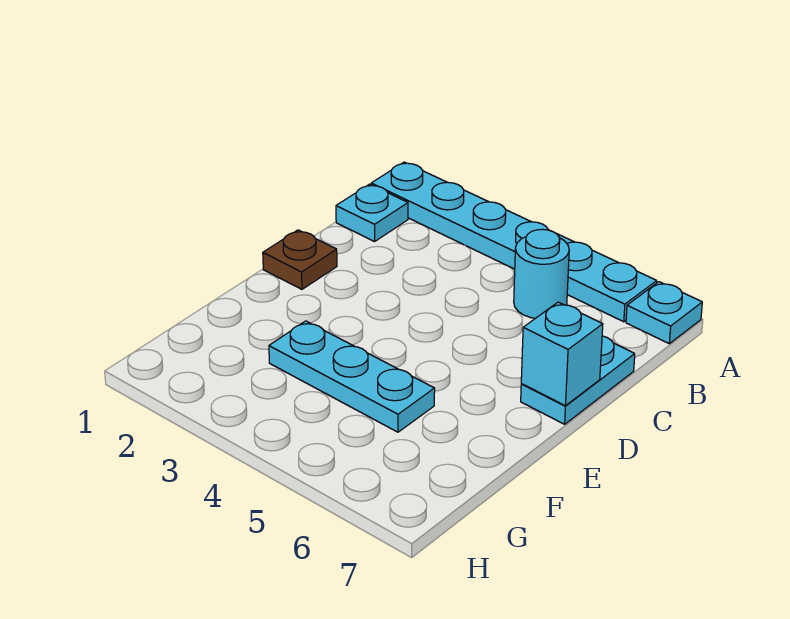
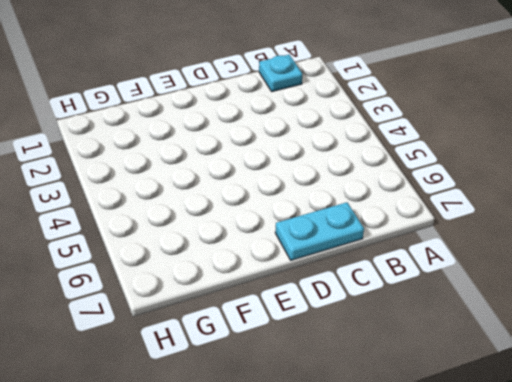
none -> cyan 1x6 plate [371,162,657,322]
none -> cyan 1x1 plate [626,282,702,344]

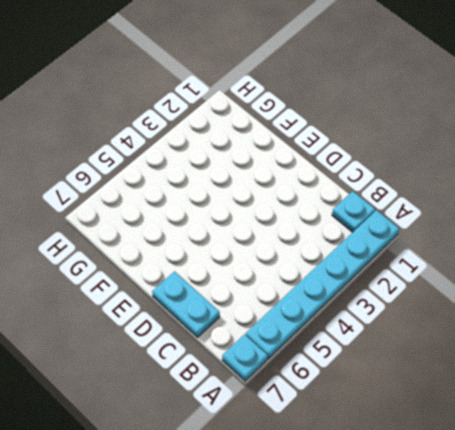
none -> cyan 1x1 round brick [514,229,569,318]
none -> brown 1x1 plate [263,230,337,289]

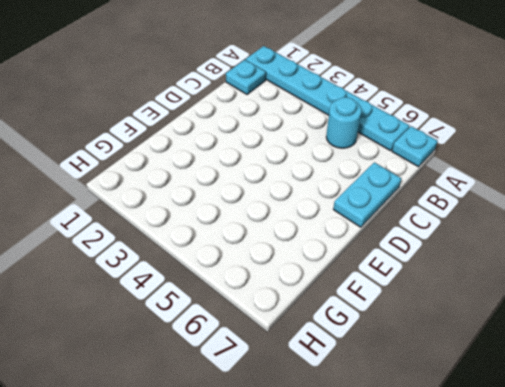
none -> brown 1x1 plate [263,230,337,289]
none -> cyan 1x3 plate [269,321,435,432]

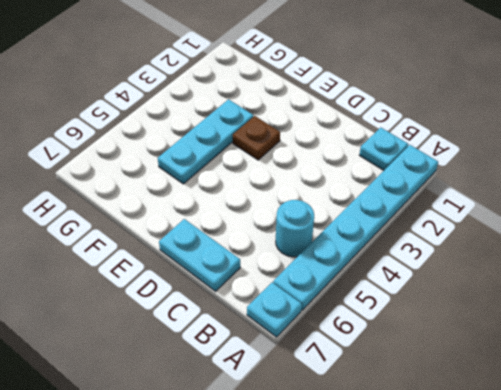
brown 1x1 plate [233,116,280,160] -> brown 1x1 plate moved to [263,230,337,289]
none -> cyan 1x1 brick [521,302,603,406]

